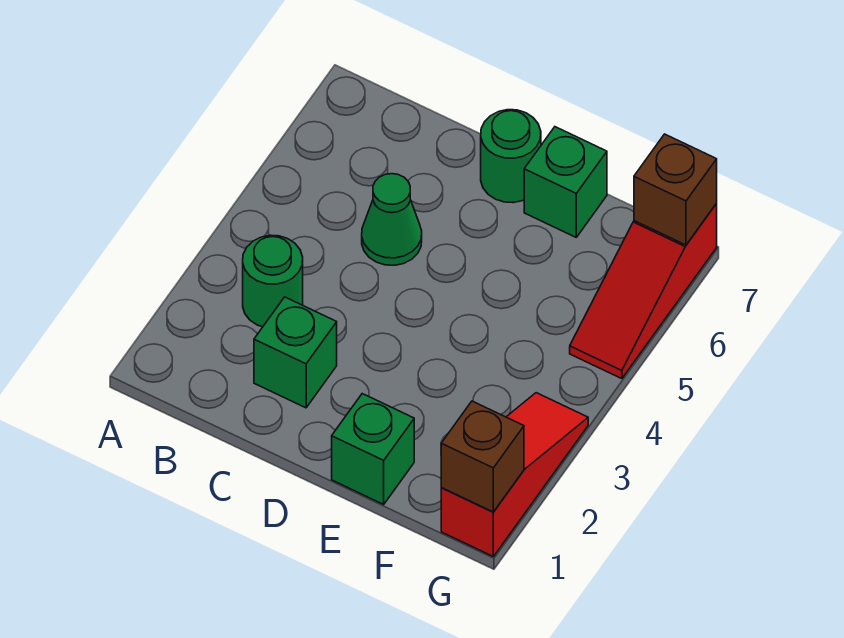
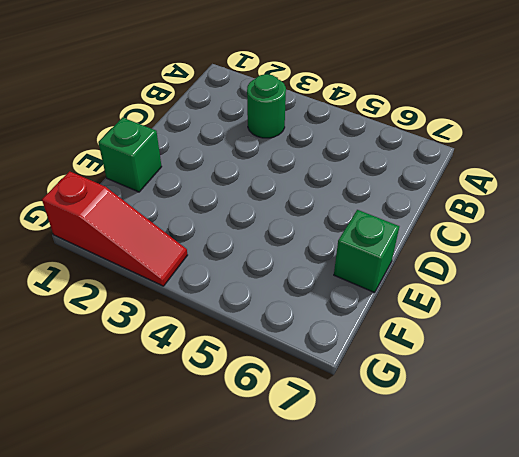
none -> green 1x1 brick [254,297,337,408]
none -> green 1x1 cone [362,174,422,265]

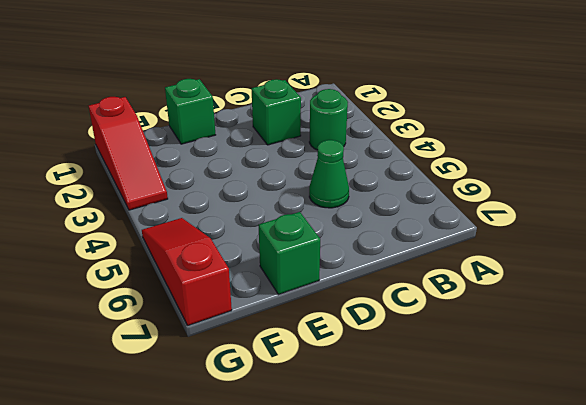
none -> green 1x1 round brick [481,110,541,203]
none -> brown 1x1 brick [441,401,524,512]

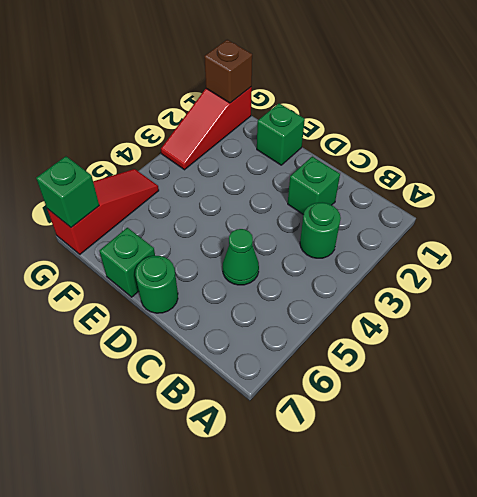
green 1x1 brick [36,156,99,227] -> brown 1x1 brick [634,134,717,245]

